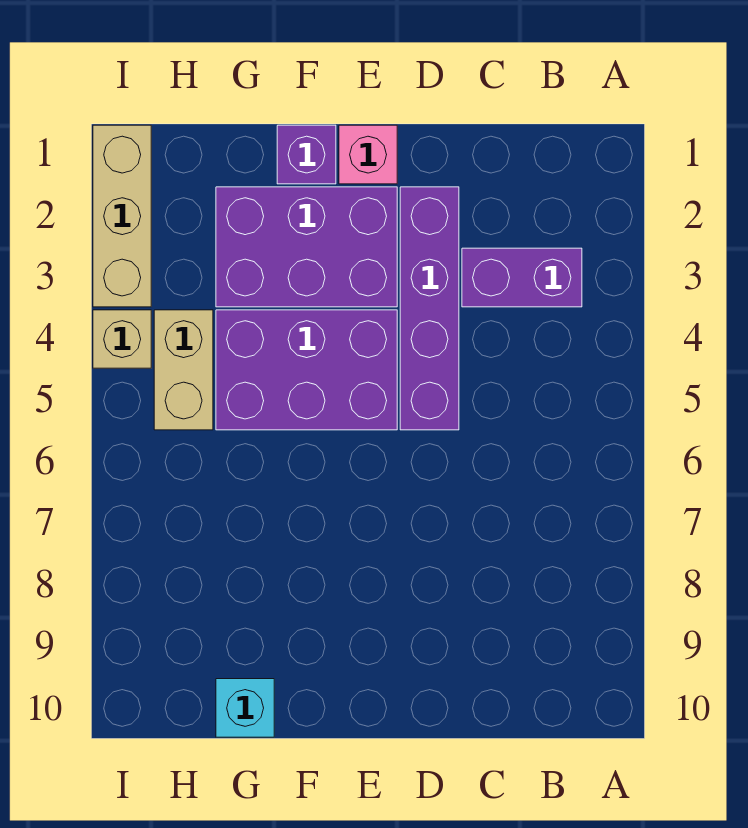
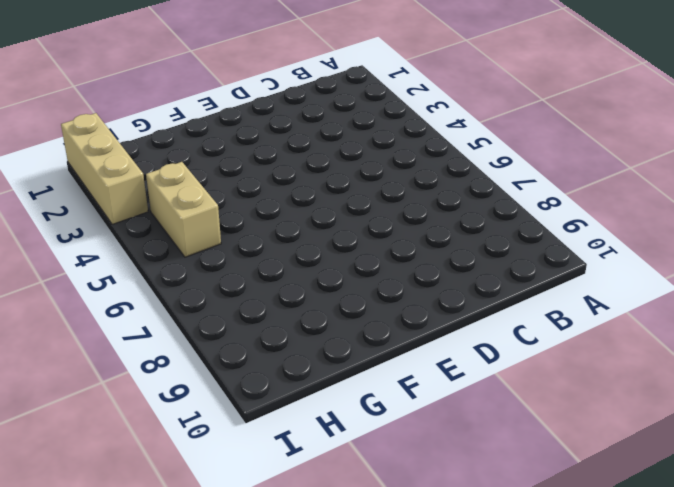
none -> purple 1x2 brick [462,248,582,307]
none -> purple 1x4 brick [400,187,459,430]

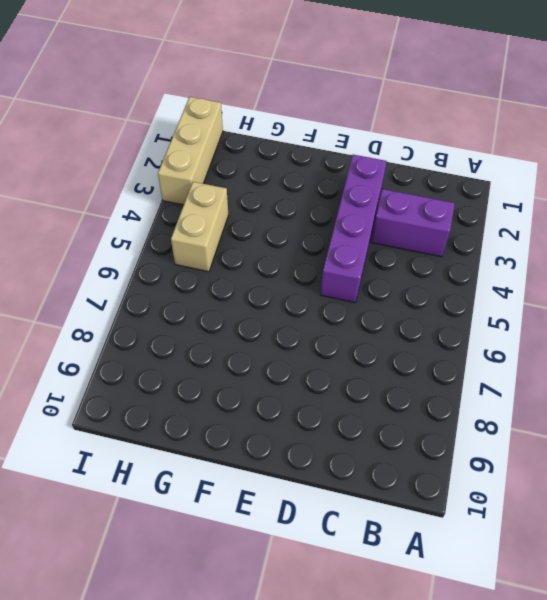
none -> pink 1x1 brick [339,125,397,184]
none -> purple 2x3 brick [216,187,397,307]

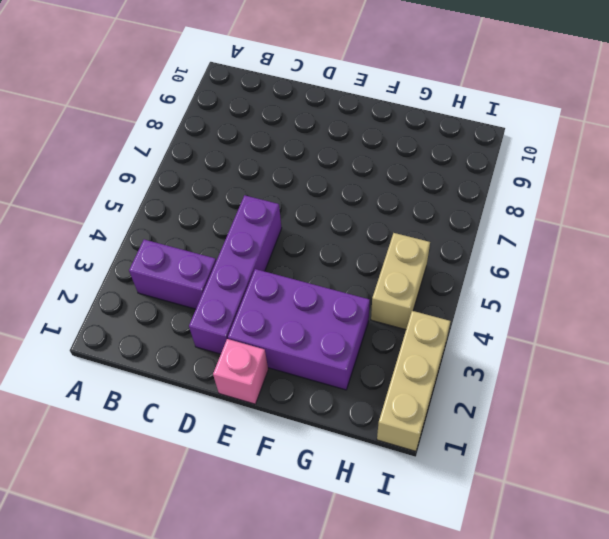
none -> purple 2x3 brick [216,310,397,430]
none -> purple 1x1 brick [277,125,336,184]

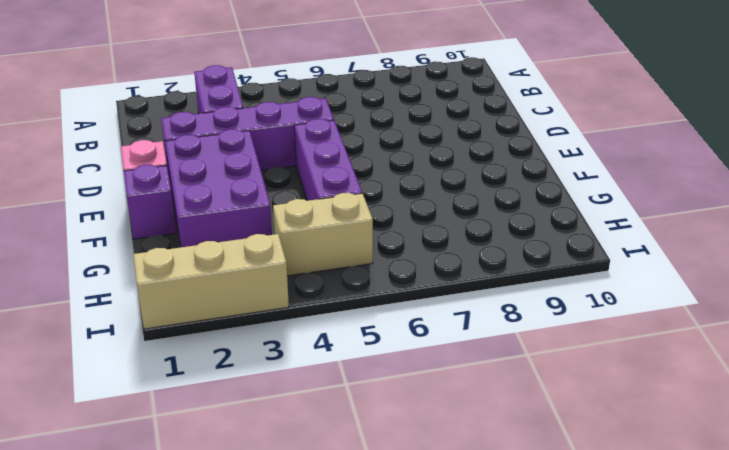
purple 1x3 brick [294,119,362,201] -> purple 2x3 brick [216,310,397,430]
none -> cyan 1x1 brick [216,679,274,737]
none -> tan 1x1 brick [93,310,151,368]

